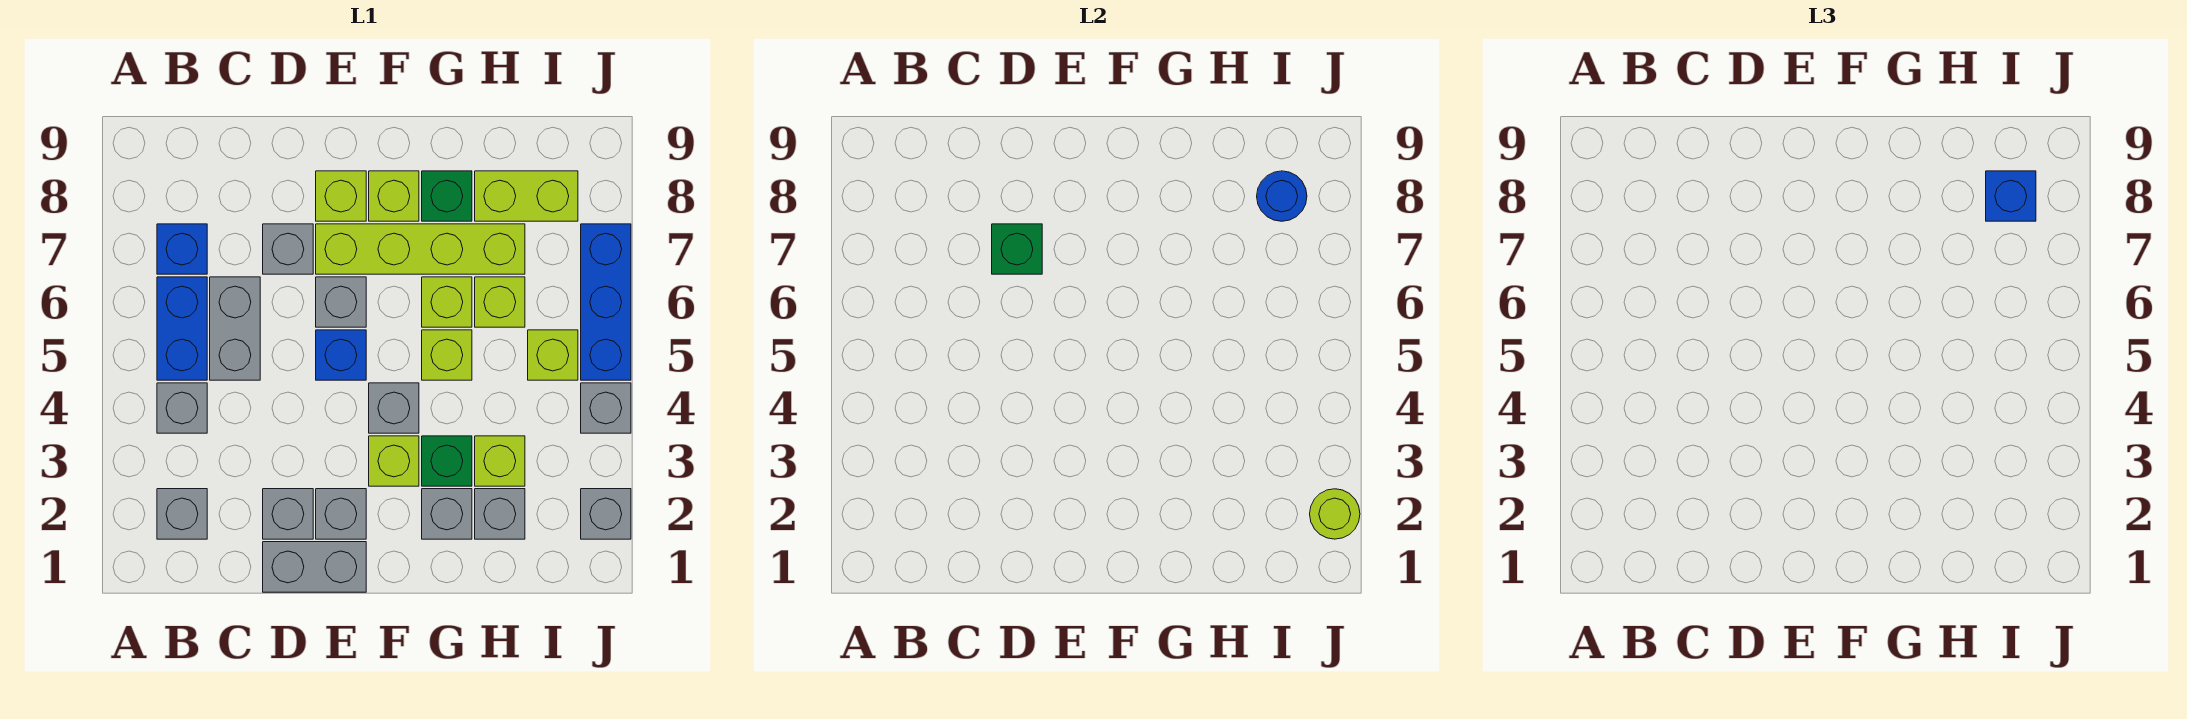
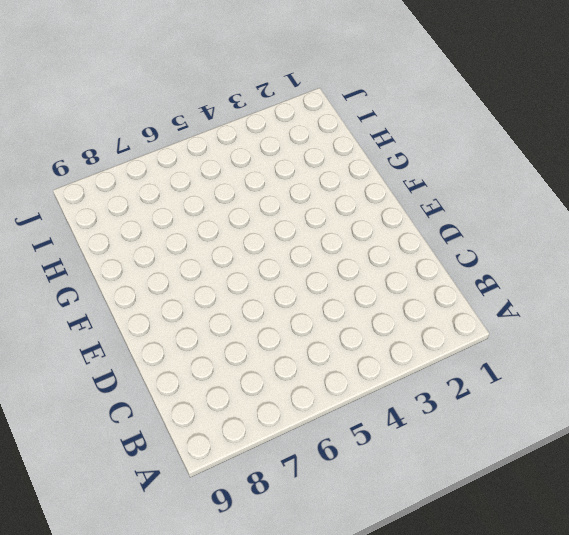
none -> grey 1x1 brick [157,489,207,539]
none -> grey 1x1 brick [157,383,207,433]
none -> blue 1x2 brick [157,277,207,380]
none -> blue 1x1 brick [157,224,207,274]

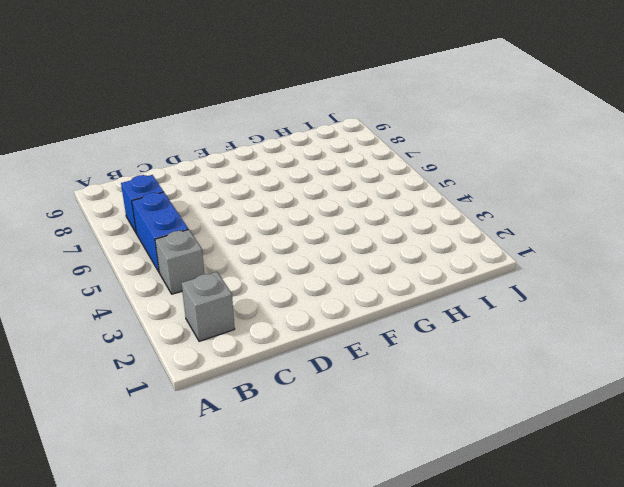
none -> grey 1x2 brick [210,277,260,380]
none -> grey 1x2 brick [263,542,366,592]
none -> grey 1x1 brick [263,489,313,539]
none -> grey 1x1 brick [263,224,313,274]

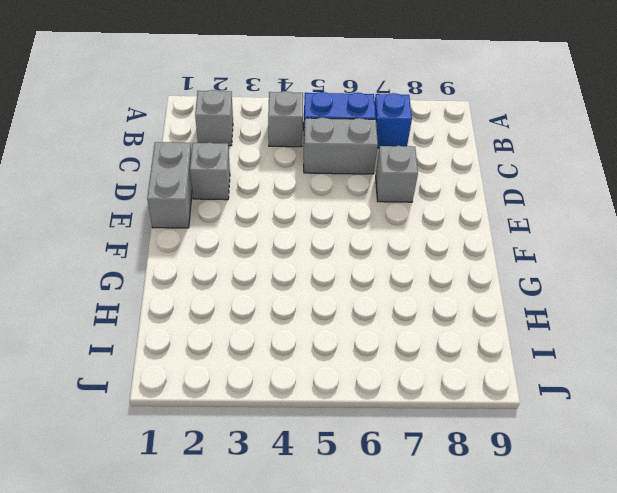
none -> grey 1x1 brick [316,489,366,539]
none -> blue 1x1 brick [316,330,366,380]
none -> grey 1x1 brick [316,277,366,327]
none -> lime 1x4 brick [316,224,525,274]

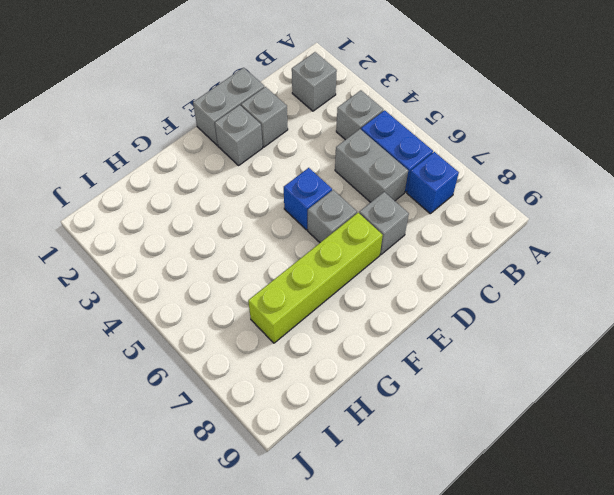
none -> lime 1x1 brick [316,171,366,221]
none -> lime 1x1 brick [369,436,419,486]
none -> grey 1x1 brick [369,383,419,433]
none -> lime 1x1 brick [369,171,419,221]

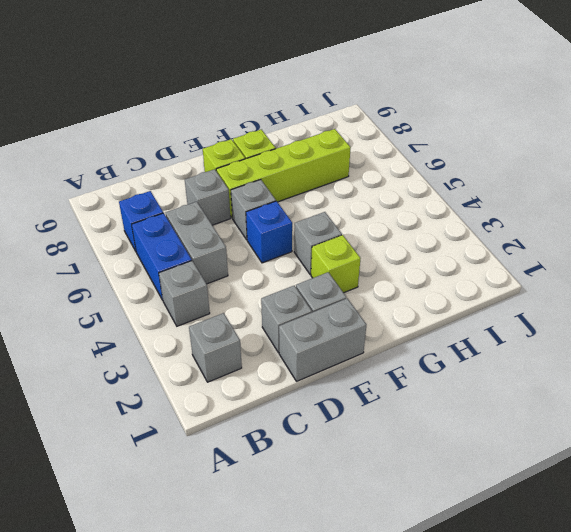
none -> grey 1x1 brick [422,489,472,539]
none -> green 1x1 brick [422,436,472,486]
none -> lime 1x1 brick [422,330,472,380]
none -> lime 1x1 brick [422,277,472,327]

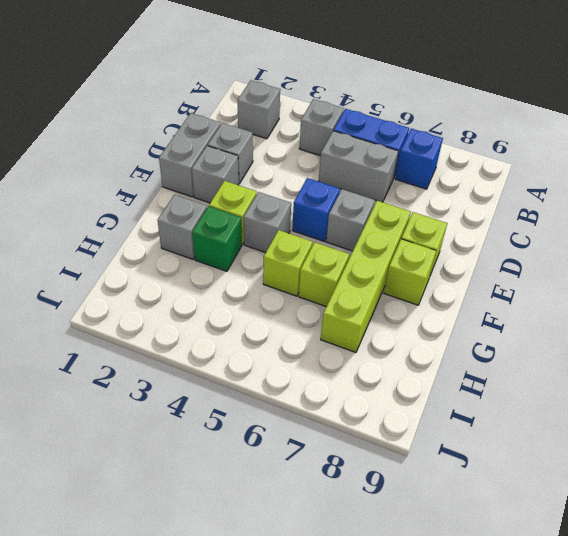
none -> grey 1x1 brick [263,224,313,274]
none -> green 1x1 brick [422,171,472,221]
none -> grey 1x1 brick [475,489,525,539]
none -> lime 1x1 brick [475,436,525,486]

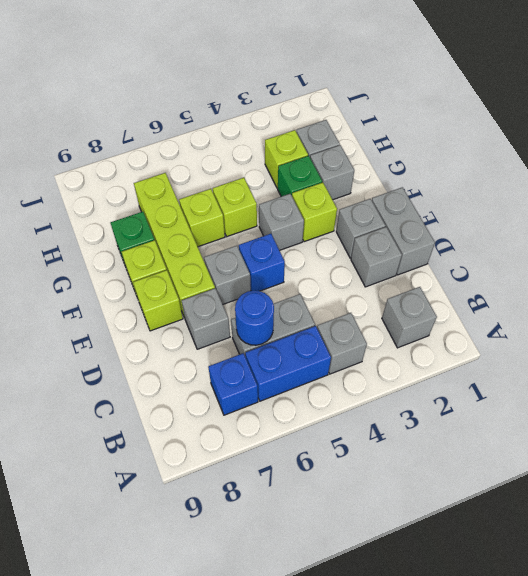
blue 1x1 round brick [235,291,274,345] -> blue 1x1 round brick moved to [1257,171,1307,221]
none -> lime 1x1 brick [475,277,525,327]
none -> lime 1x2 brick [475,171,578,221]
none -> lime 1x1 brick [528,330,578,380]
none -> grey 1x1 brick [581,489,631,539]

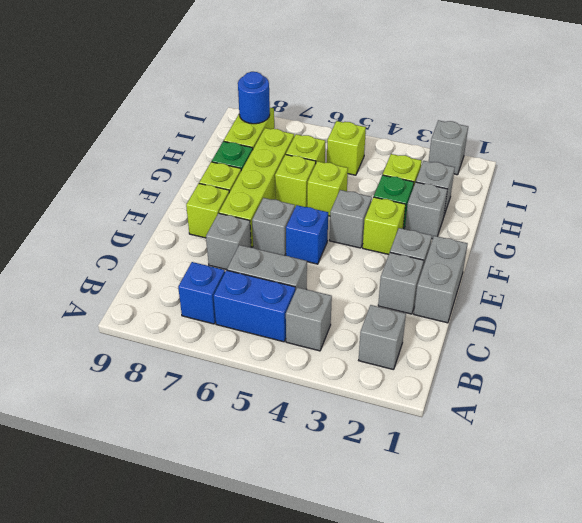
none -> grey 1x1 brick [581,383,631,433]
none -> blue 1x3 brick [581,224,631,380]
none -> green 1x1 brick [992,224,1042,274]
none -> lime 1x1 round brick [1310,489,1360,539]

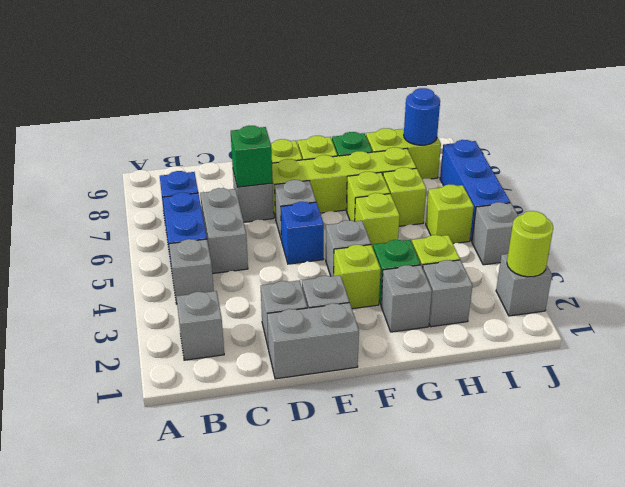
none -> blue 1x1 brick [1986,171,2036,221]

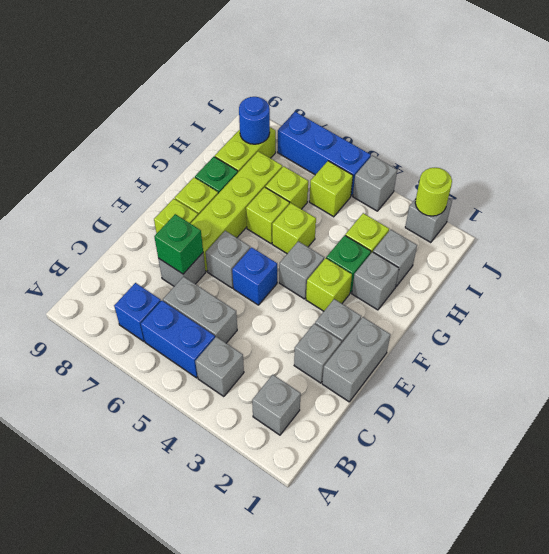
none -> blue 1x1 brick [1986,171,2036,221]

